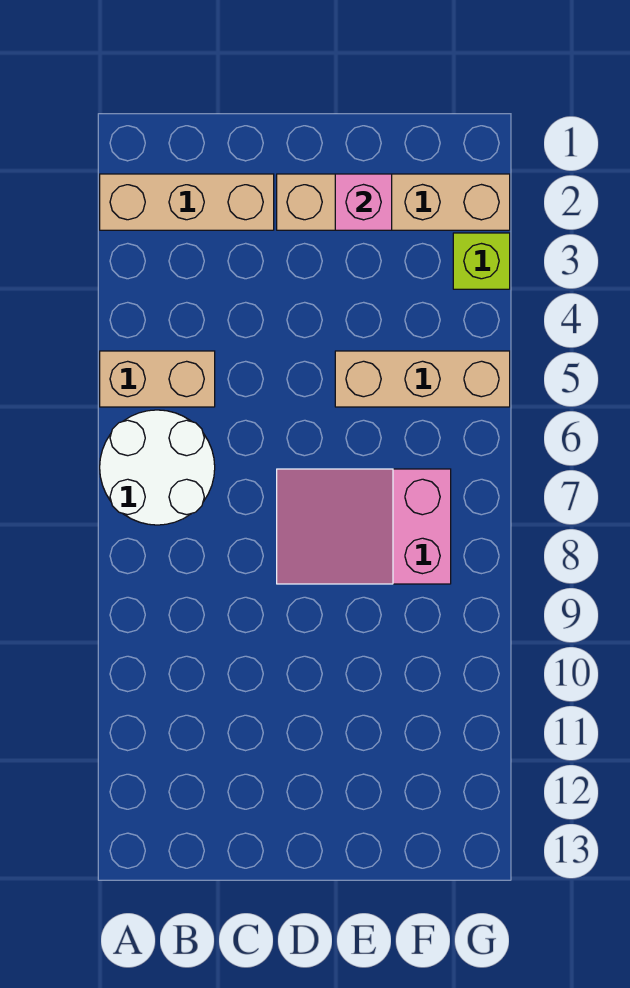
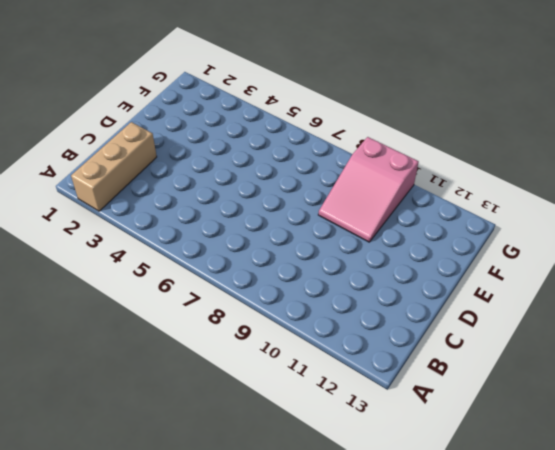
pink 2x3 slope [318,137,419,242] -> pink 2x3 slope moved to [277,469,451,584]
none -> tan 1x2 brick [100,351,215,407]
none -> white 2x2 round brick [100,410,215,525]

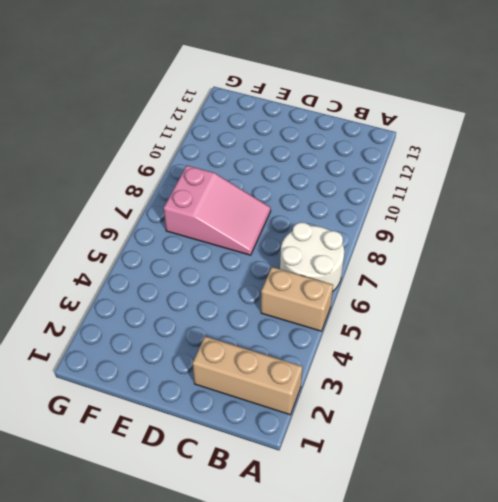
none -> tan 1x4 brick [277,174,510,230]
none -> tan 1x3 brick [335,351,510,407]

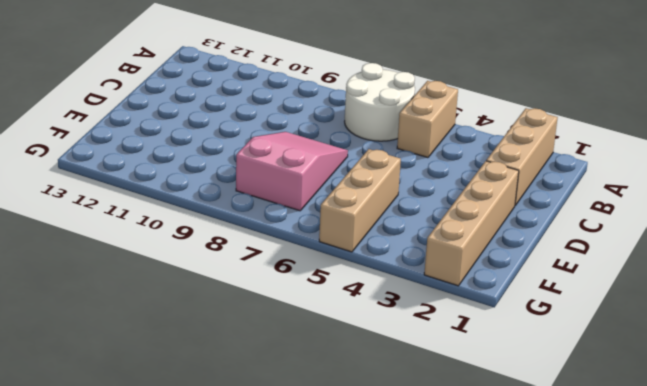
none -> lime 1x1 brick [453,233,510,289]
none -> pink 1x1 brick [335,174,392,230]

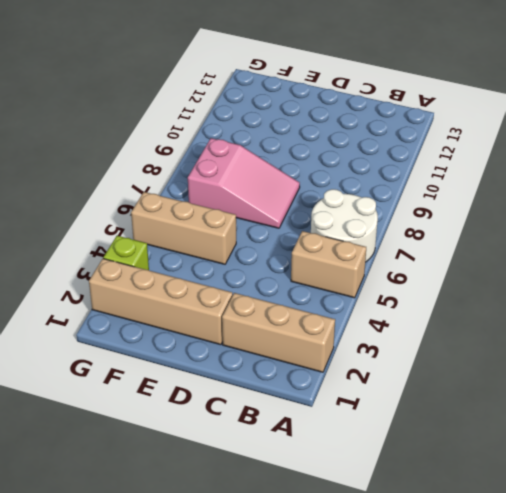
none -> pink 1x1 brick [335,174,392,230]

